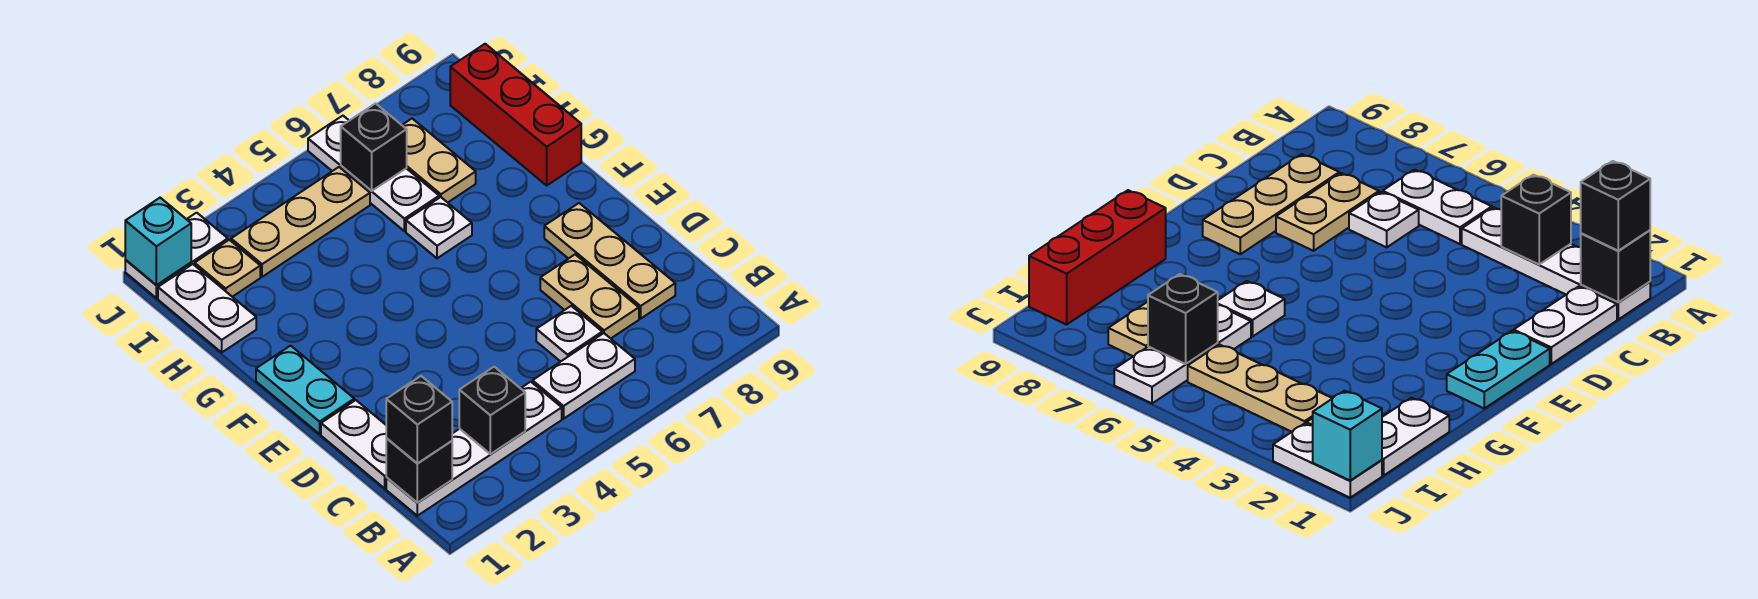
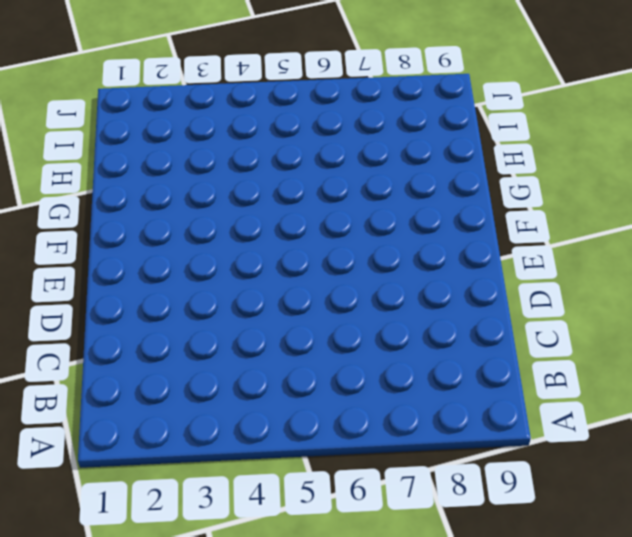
none -> white 1x4 plate [386,382,562,516]
none -> white 1x2 plate [533,333,635,419]
none -> white 1x2 plate [321,400,387,488]

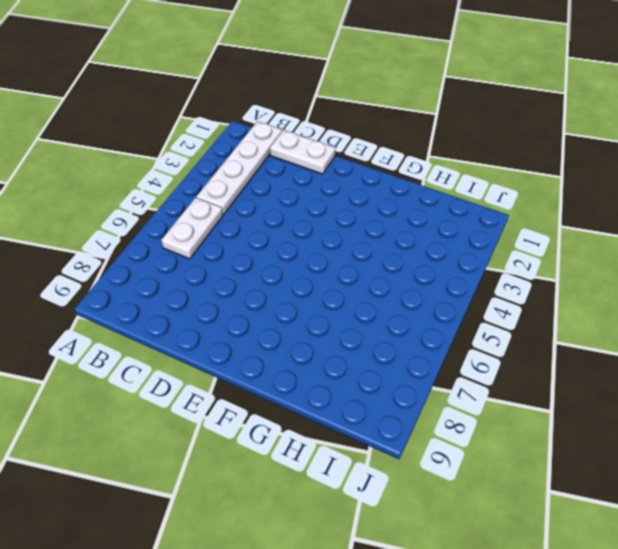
none -> white 1x1 plate [536,306,602,362]
none -> tan 1x2 plate [540,255,639,338]
none -> tan 1x3 plate [544,203,675,319]

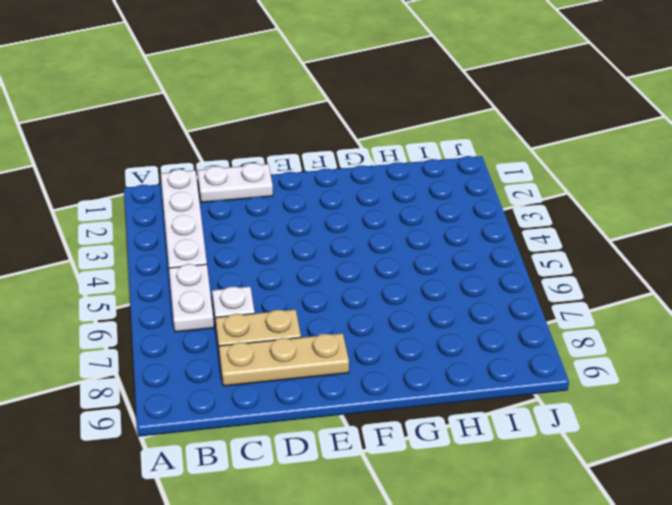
none -> cyan 1x2 plate [256,346,354,434]
none -> white 1x1 plate [406,197,472,258]
none -> red 1x3 brick [450,44,581,185]

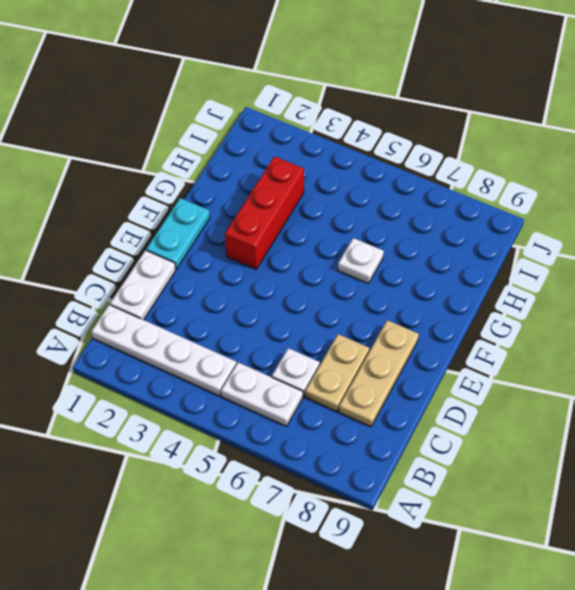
red 1x3 brick [225,156,304,269] -> red 1x3 brick moved to [450,44,581,185]
none -> white 1x2 plate [158,264,256,352]
none -> white 1x3 plate [308,116,439,231]
none -> tan 1x2 plate [402,119,476,203]

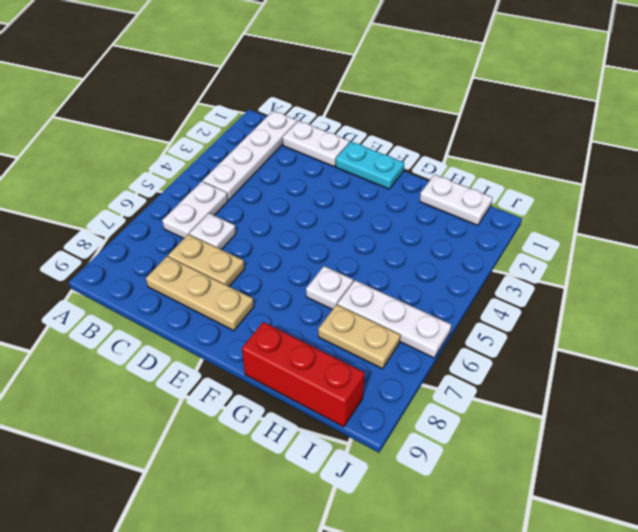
none -> tan 1x1 plate [195,240,260,297]
none -> tan 1x3 plate [231,167,370,277]
none -> white 1x2 plate [125,213,228,298]

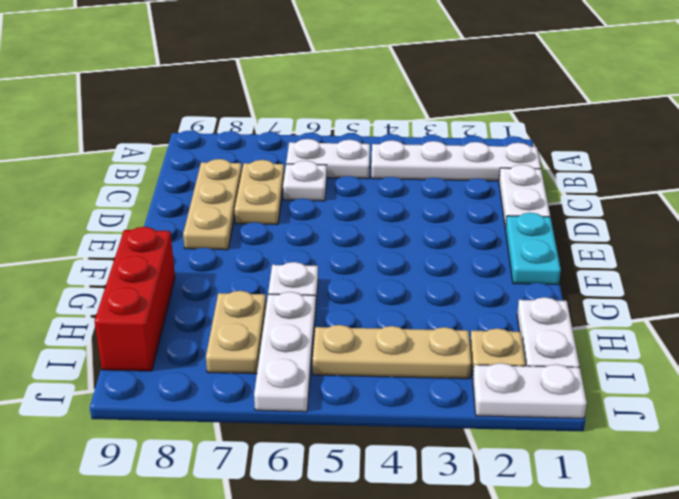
none -> black 1x1 brick [386,438,452,503]
none -> black 1x1 brick [459,367,525,454]
none -> black 1x1 brick [341,104,407,191]

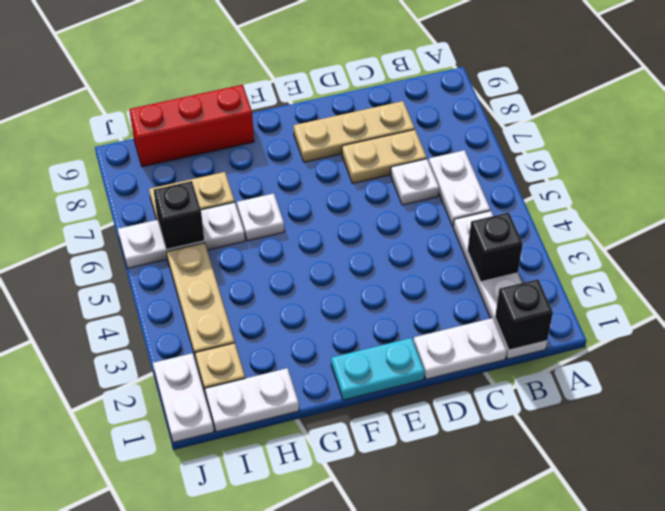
none -> cyan 1x1 brick [125,198,191,285]
none -> black 1x1 brick [386,376,452,463]

